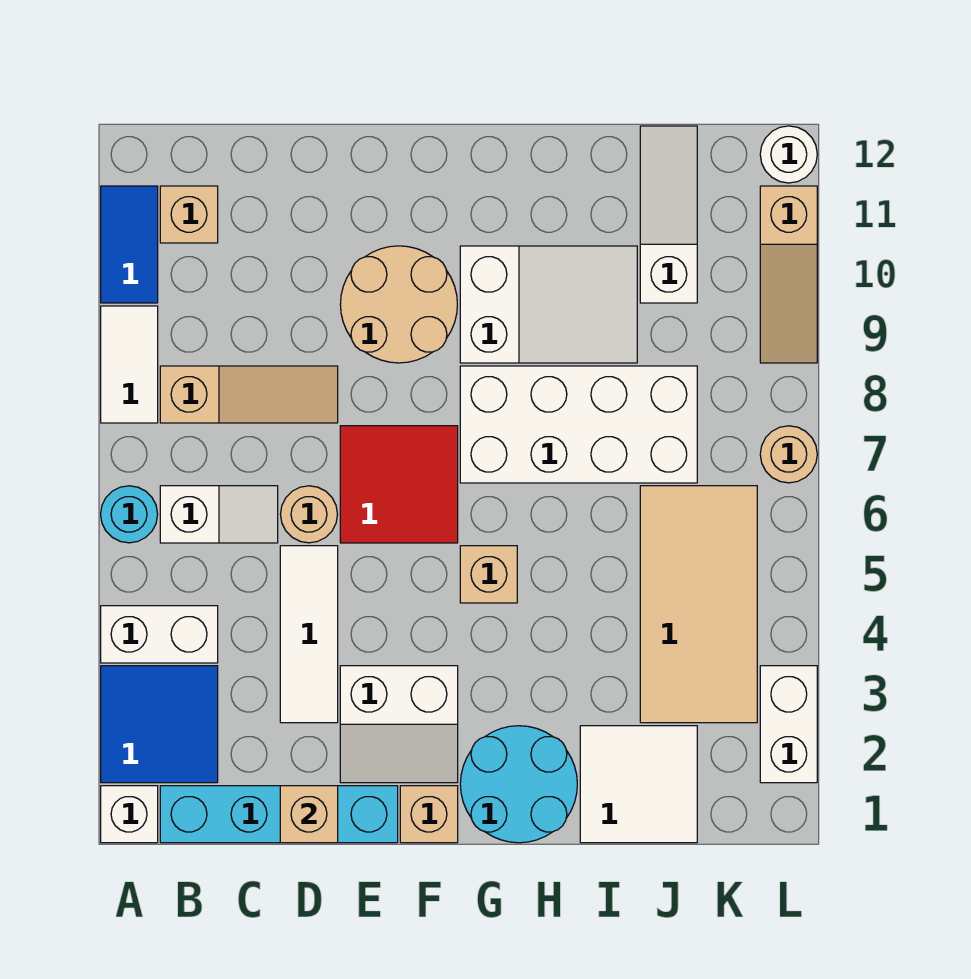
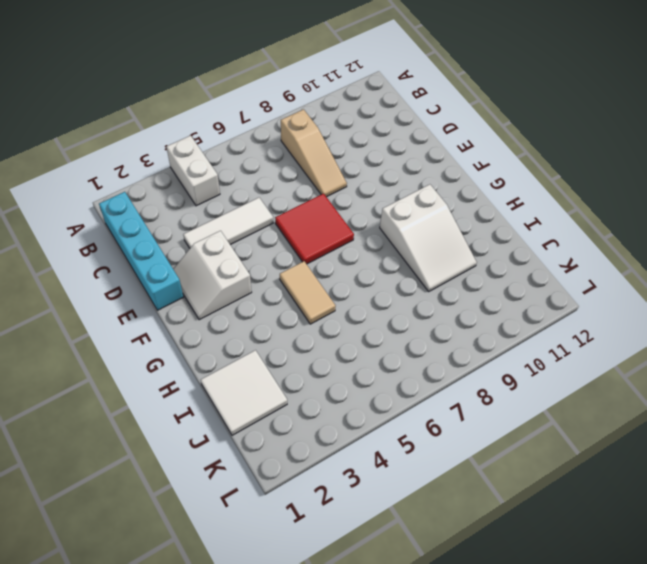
tan 1x2 tile [280,261,335,324] -> tan 1x1 brick [460,546,517,603]
none -> white 1x1 brick [101,786,158,843]
none -> blue 2x2 tile [101,666,218,783]
none -> cyan 1x1 round brick [101,486,158,543]

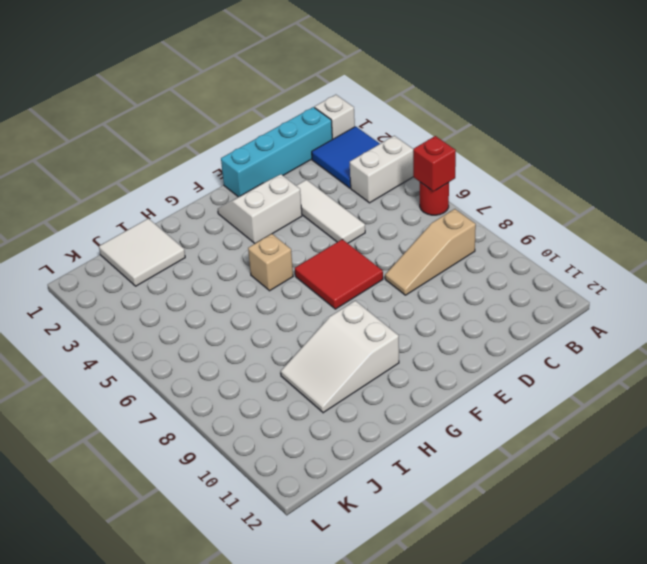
red 1x1 round brick [420,182,449,215] -> cyan 1x1 round brick [101,486,158,543]
red 1x1 brick [413,136,456,191] -> none
none -> white 1x2 tile [101,306,158,423]
none -> blue 1x2 tile [101,186,158,303]
none -> white 1x2 slope [160,486,278,543]

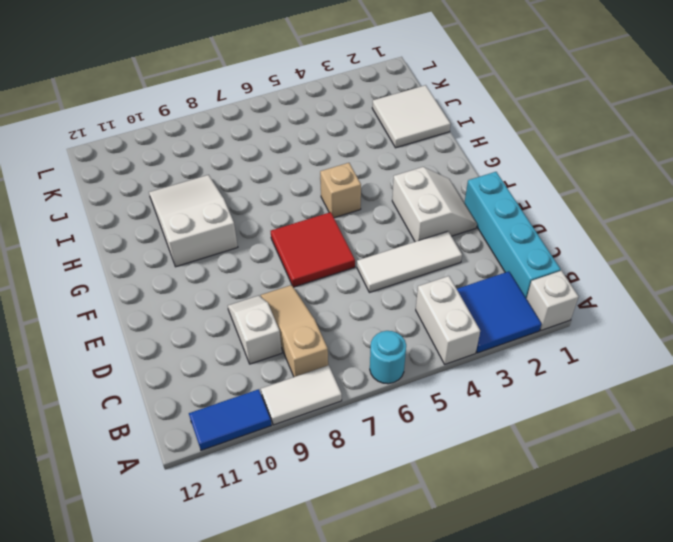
white 1x2 slope [228,296,282,364] -> white 1x2 slope moved to [160,486,278,543]
none -> tan 1x1 brick [160,186,218,243]
none -> tan 1x1 round brick [280,486,338,543]
none -> tan 2x2 round brick [340,246,457,363]

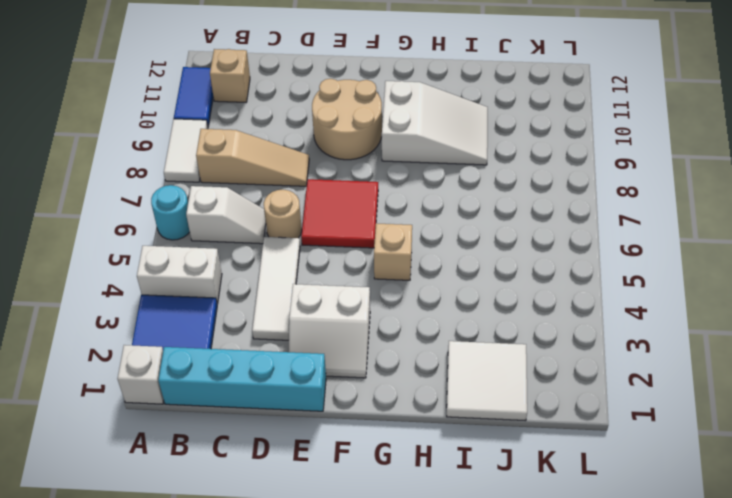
none -> tan 1x1 brick [400,786,458,843]
none -> cyan 2x2 round brick [460,726,577,843]
none -> white 2x4 brick [460,366,697,483]

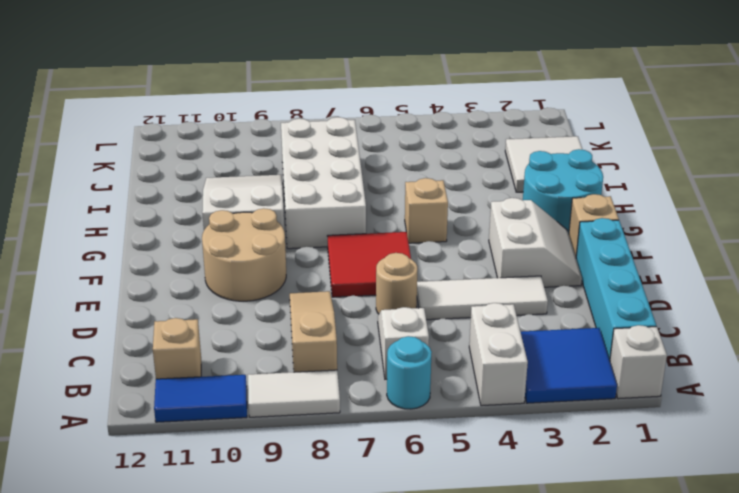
none -> tan 2x4 tile [640,486,757,723]
none -> white 1x3 slope [640,126,697,303]
none -> white 1x2 brick [760,666,817,783]

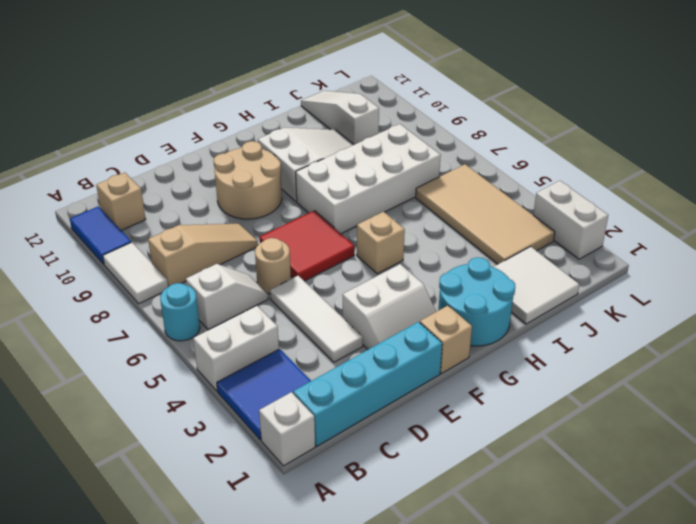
none -> tan 1x1 round brick [760,426,817,483]
none -> tan 1x3 slope [760,186,817,363]
none -> white 1x1 round brick [760,126,817,183]

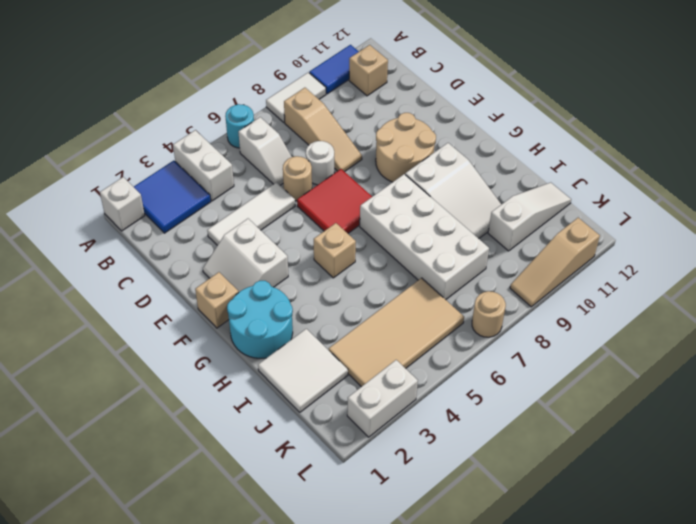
white 1x1 round brick [306,141,334,185] -> white 1x1 round brick moved to [760,126,817,183]
none -> cyan 1x4 brick [160,786,398,843]
none -> tan 1x1 brick [280,786,338,843]

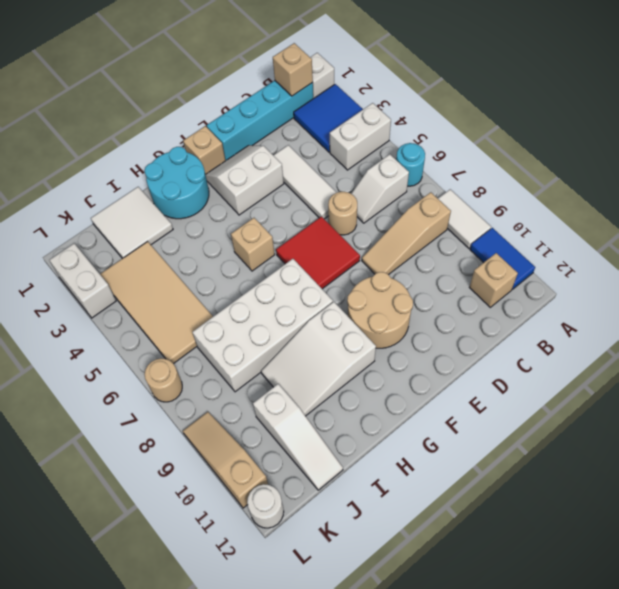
tan 1x1 brick [273,43,313,96] -> tan 1x1 brick moved to [280,786,338,843]

